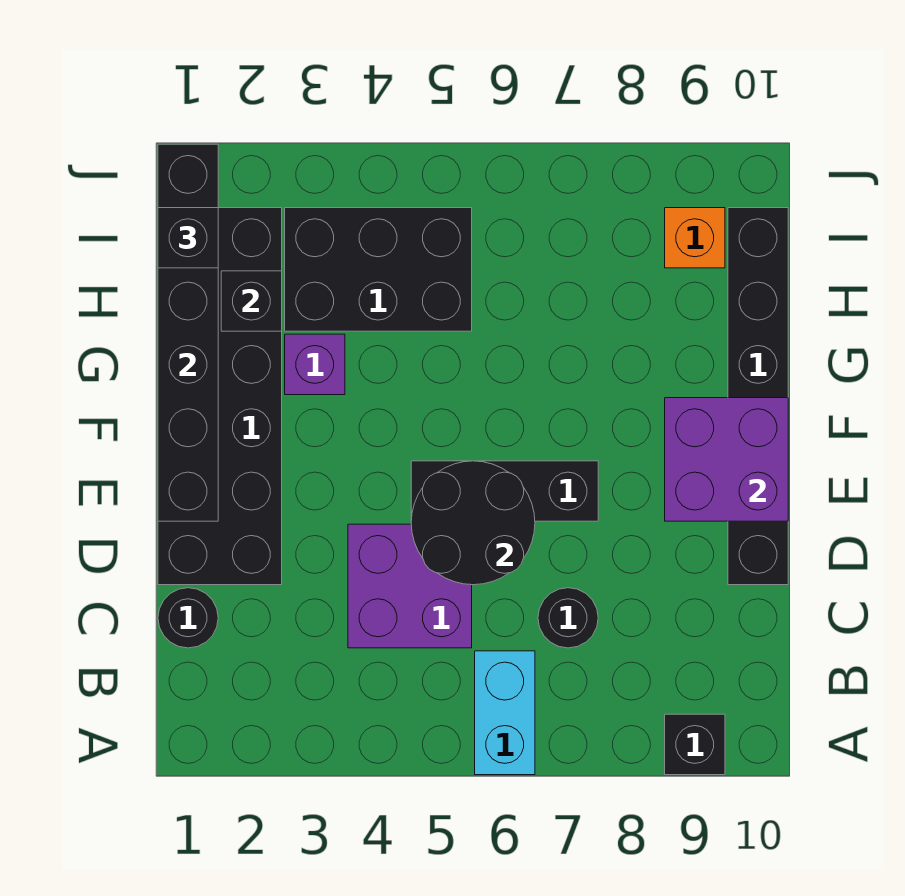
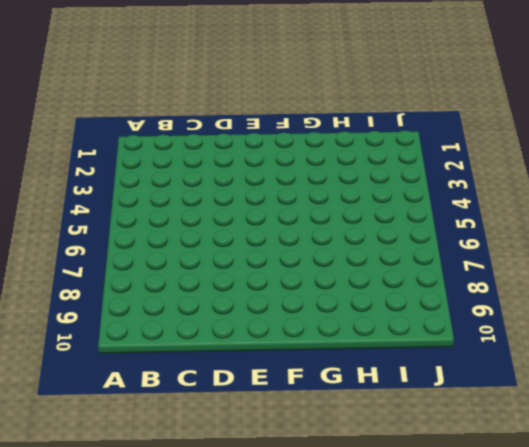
none -> cyan 1x2 brick [475,651,535,775]
none -> black 1x1 brick [665,714,725,775]
none -> black 1x1 round brick [158,588,218,648]

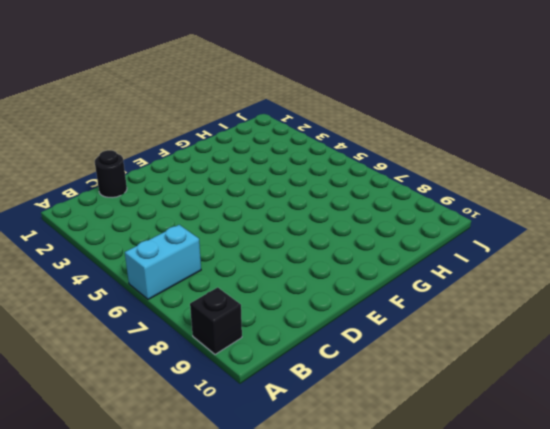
none -> purple 2x2 brick [348,524,472,648]
none -> black 1x1 round brick [538,588,598,648]
none -> black 2x6 brick [158,208,282,585]

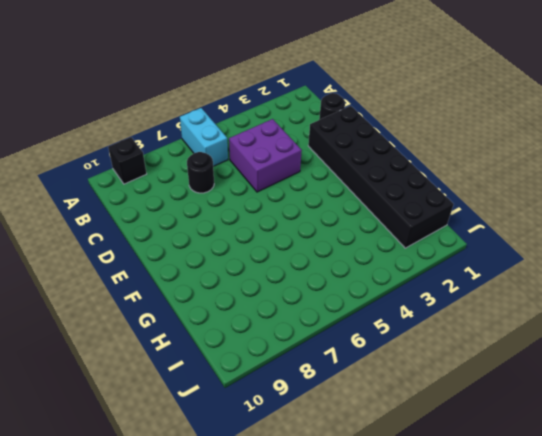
none -> black 1x6 brick [728,208,788,585]
none -> black 1x3 brick [411,461,598,521]
none -> purple 1x1 brick [285,334,345,395]

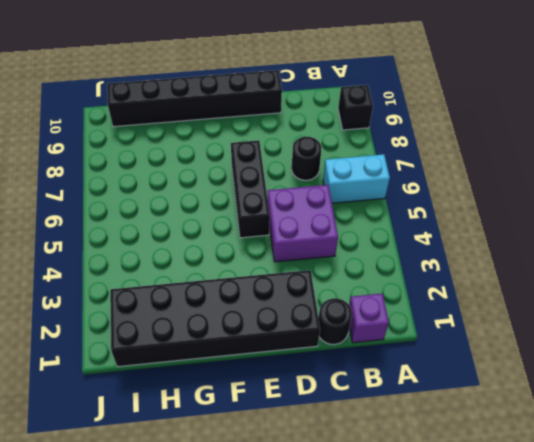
purple 1x1 brick [349,293,389,343] -> purple 1x1 brick moved to [285,334,345,395]
none -> black 2x3 brick [285,208,472,331]
none -> orange 1x1 brick [665,208,725,268]
none -> black 2x2 round brick [411,461,535,585]

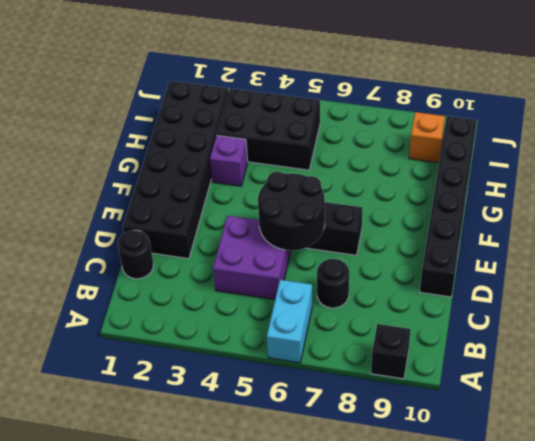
none -> black 1x6 brick [158,144,218,521]
none -> purple 2x2 brick [665,398,788,521]
none -> black 1x1 brick [221,271,282,331]

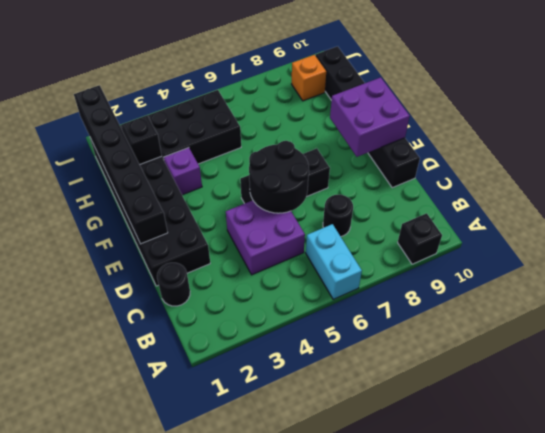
none -> black 1x1 brick [158,208,218,268]

